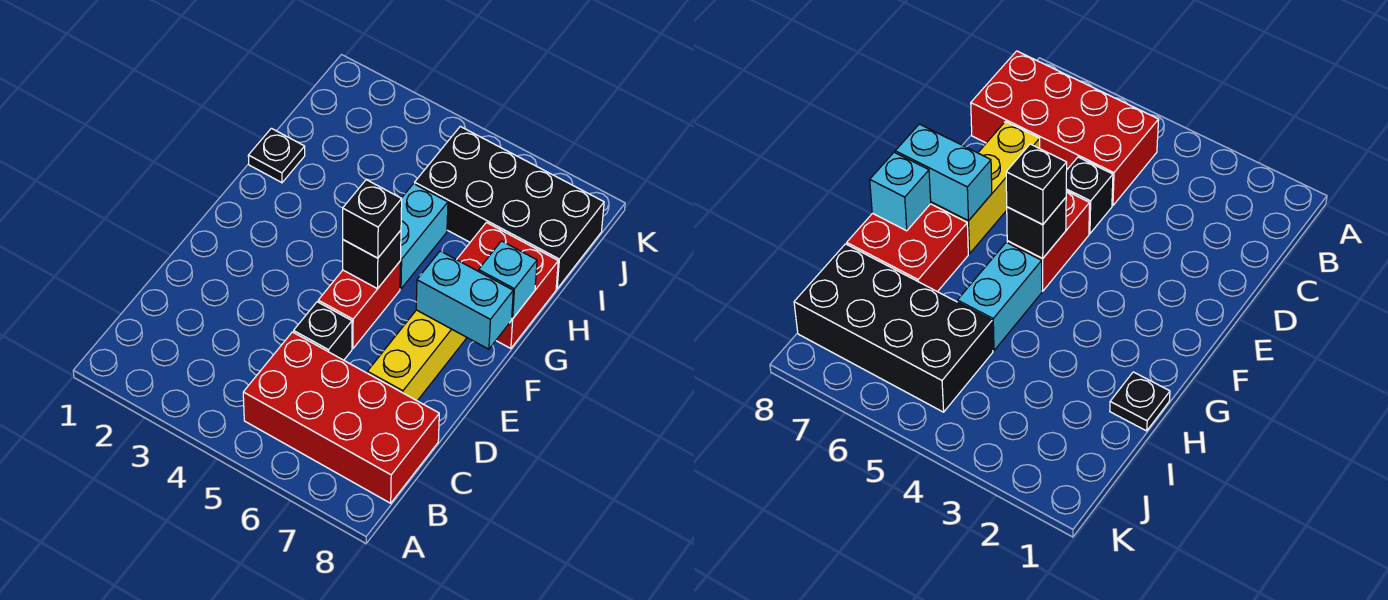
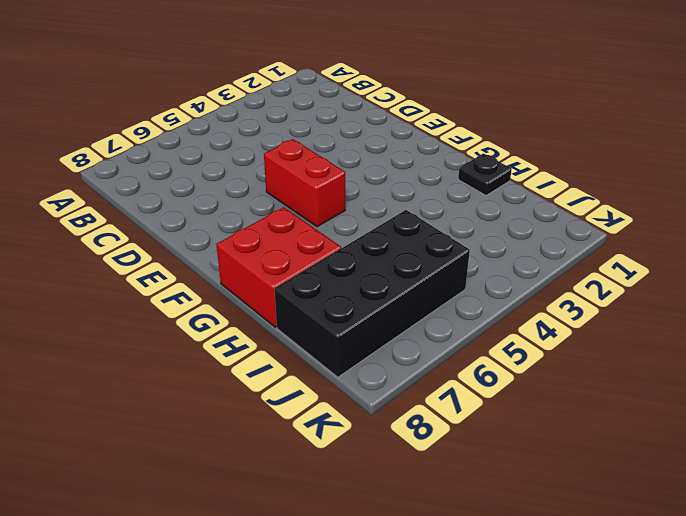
none -> red 2x4 brick [243,332,439,503]
none -> black 1x1 brick [294,302,352,360]
none -> yellow 1x3 brick [367,310,467,401]

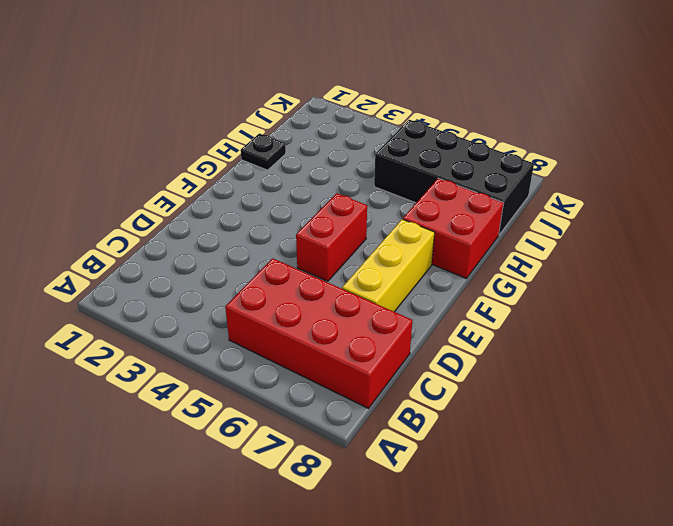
none -> black 1x1 brick [294,302,352,360]
none -> cyan 1x2 brick [400,184,448,289]
none -> black 1x1 brick [343,230,401,289]

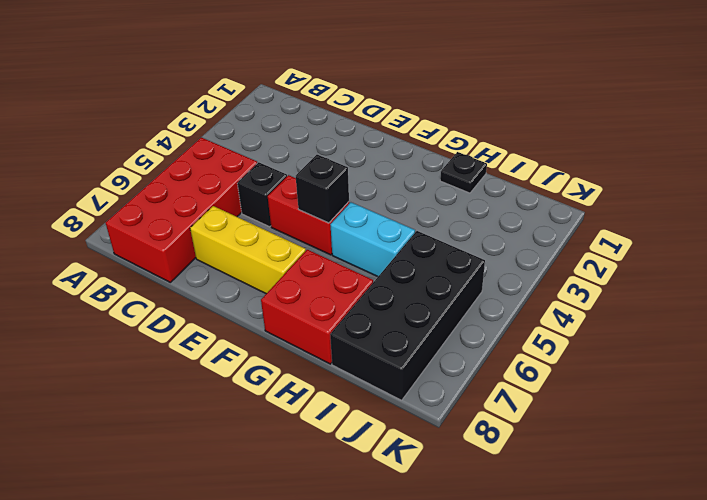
none -> cyan 1x2 brick [416,251,513,349]
none -> cyan 1x1 brick [479,241,537,319]
none -> black 1x1 brick [343,180,402,258]

